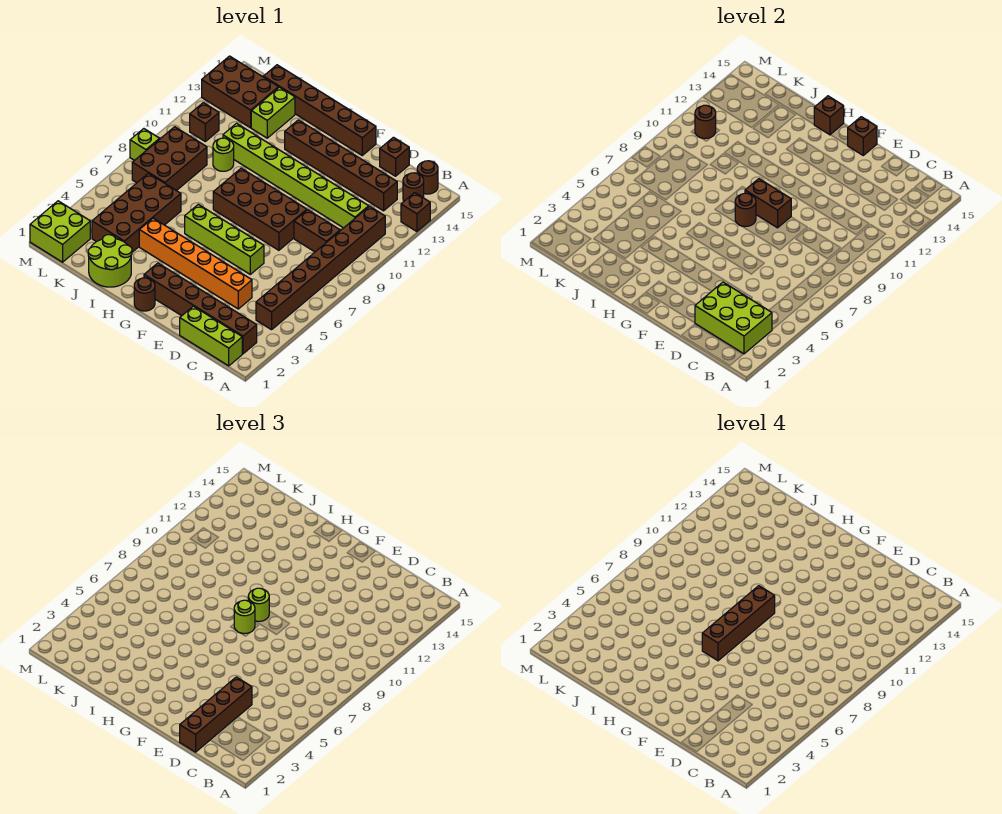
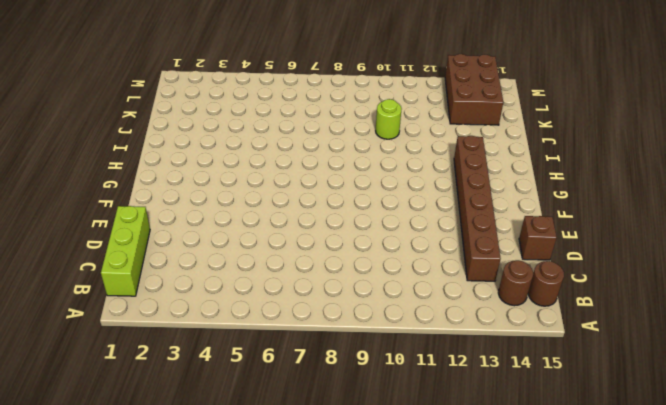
none -> brown 1x1 brick [401,193,430,232]
none -> brown 1x6 brick [144,263,257,354]
none -> brown 1x8 brick [256,206,385,330]
none -> brown 1x2 brick [294,210,340,252]

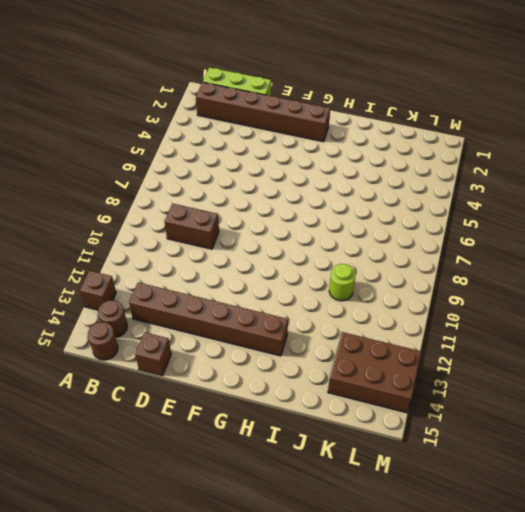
none -> brown 1x8 brick [256,206,385,330]
none -> lime 1x8 brick [223,123,369,228]
none -> orange 1x6 brick [139,218,252,309]
none -> lime 1x4 brick [185,204,264,274]

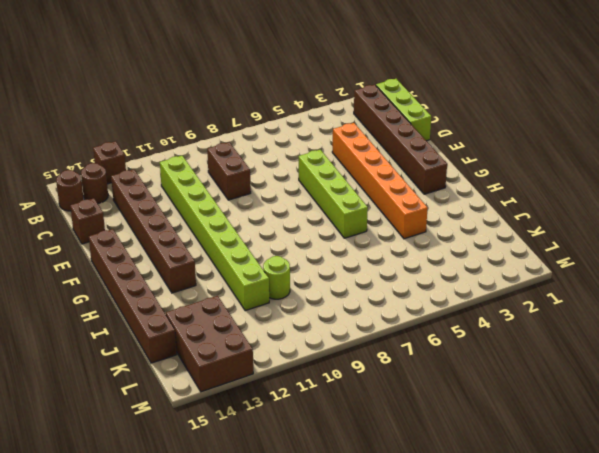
none -> brown 1x8 brick [256,206,385,330]
none -> brown 2x4 brick [213,168,307,250]
none -> brown 1x1 round brick [134,278,155,311]
none -> lime 2x2 round brick [88,235,132,287]

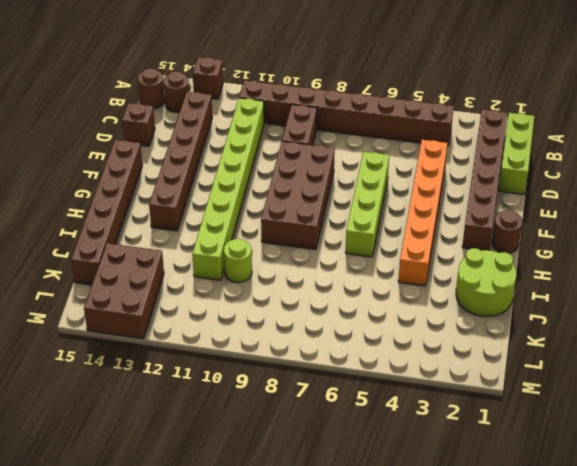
none -> brown 2x4 brick [92,173,181,252]
none -> lime 1x2 brick [251,87,295,138]
none -> brown 2x3 brick [132,127,207,191]
none -> lime 2x2 brick [30,201,90,262]

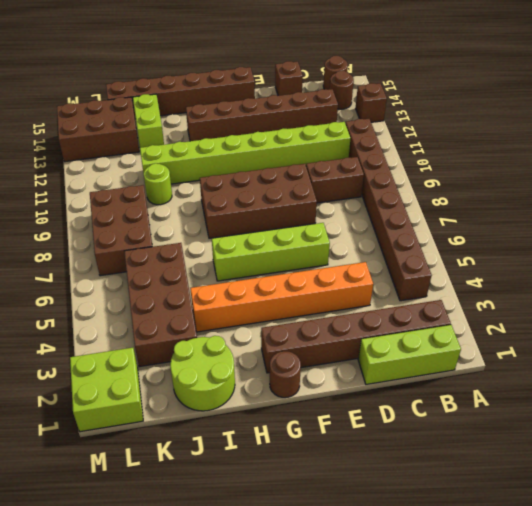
none -> brown 1x1 brick [190,103,219,141]
none -> lime 1x1 brick [130,129,159,160]
none -> lime 2x3 brick [695,282,772,354]
none -> brown 1x2 brick [745,179,791,228]

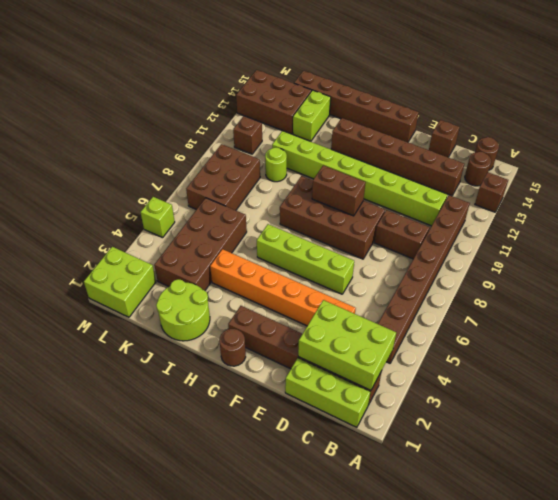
lime 1x1 brick [141,197,175,238] -> lime 1x1 brick moved to [130,129,159,160]
none -> brown 1x1 brick [847,117,877,155]
none -> brown 1x1 round brick [735,193,756,227]
none -> brown 1x1 brick [814,96,844,135]
none -> brown 1x1 round brick [695,105,716,139]

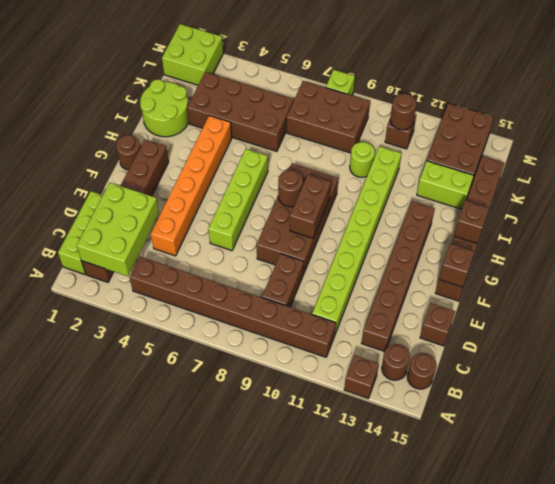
none -> brown 1x4 brick [180,677,252,752]
none -> lime 1x1 round brick [234,600,255,634]
none -> lime 1x1 round brick [248,588,269,621]
none -> brown 1x4 brick [702,586,775,661]

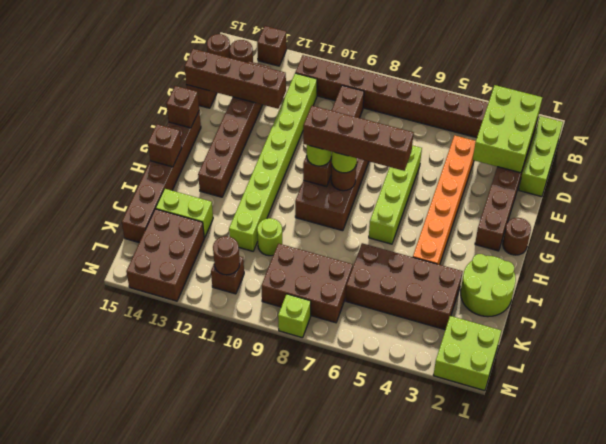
brown 1x4 brick [184,49,286,109] -> brown 1x4 brick moved to [180,677,252,752]

